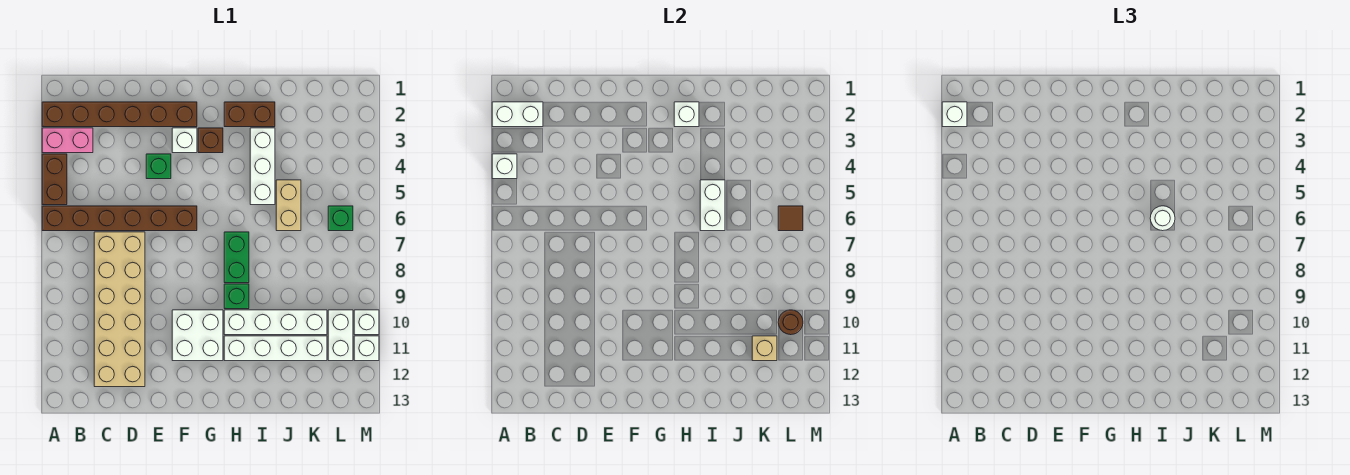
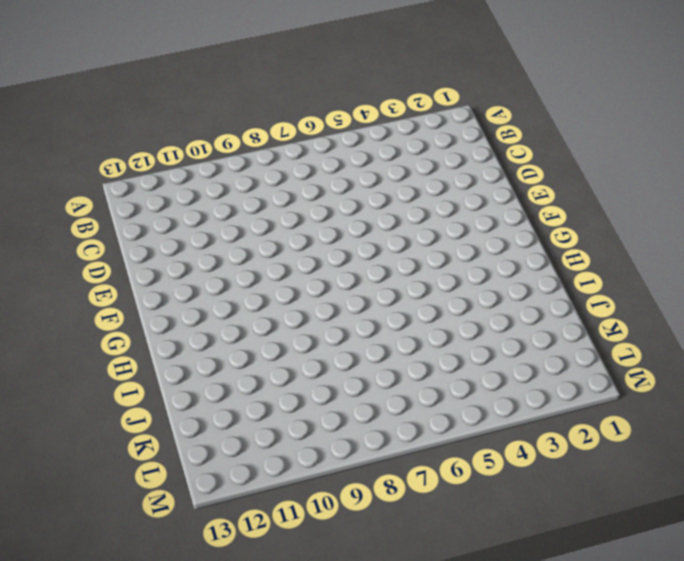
none -> brown 1x6 brick [42,102,197,127]
none -> pink 1x2 brick [42,128,93,153]
none -> brown 1x2 brick [42,154,67,205]

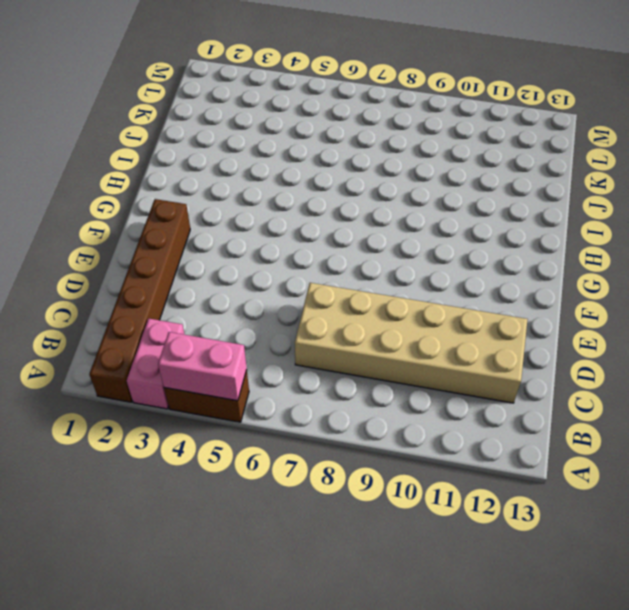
pink 1x2 brick [158,332,247,401] -> white 1x1 brick [492,154,517,179]
none -> brown 1x6 brick [42,206,197,231]
none -> green 1x1 brick [146,154,171,179]
none -> white 1x1 brick [172,128,197,153]

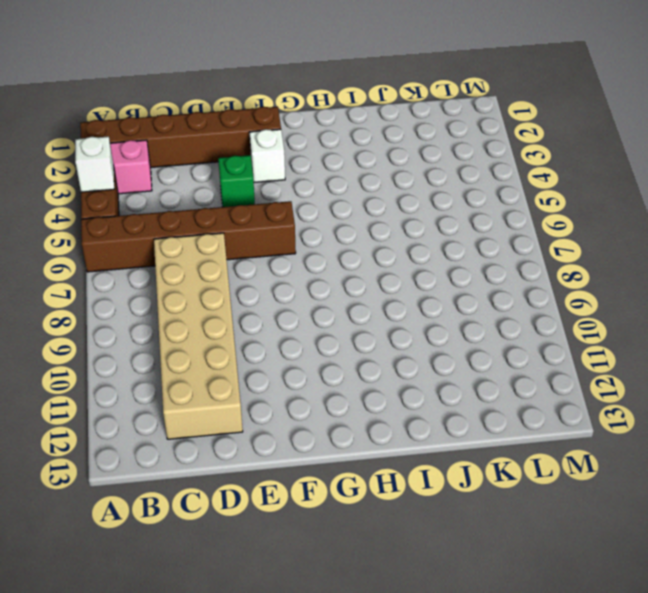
none -> white 2x2 brick [172,310,223,361]
none -> brown 1x1 brick [198,128,223,153]
none -> brown 1x2 brick [224,102,275,127]

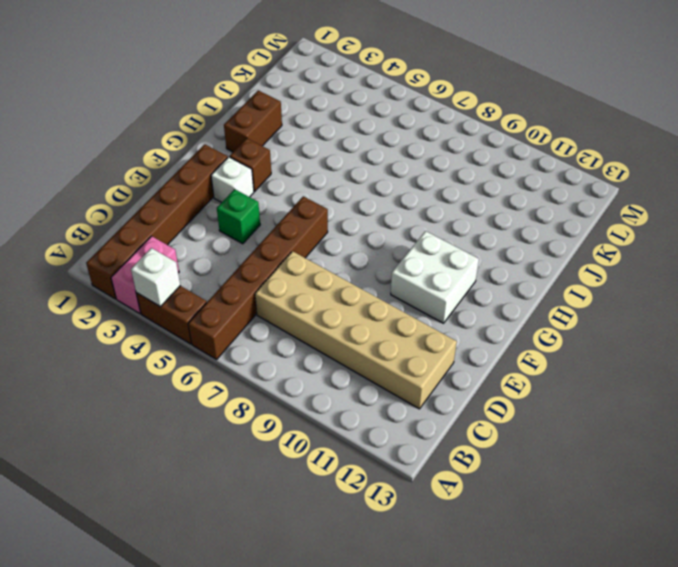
none -> green 1x2 brick [224,232,249,283]
none -> green 1x1 brick [224,284,249,309]
none -> white 1x4 brick [224,310,327,335]

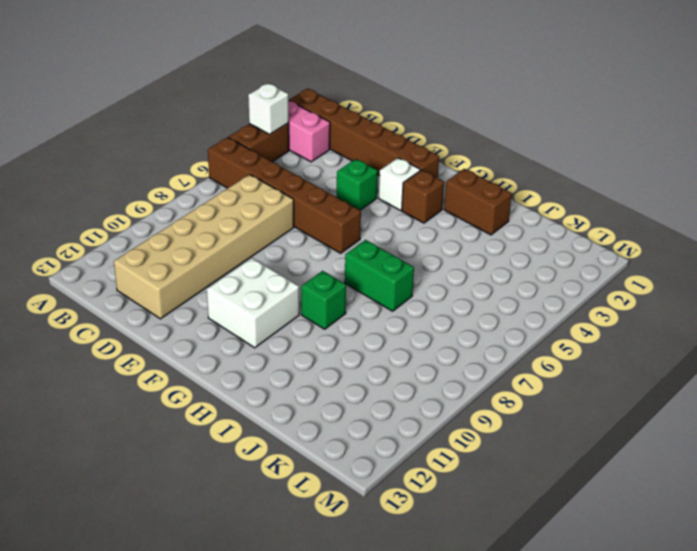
green 1x2 brick [345,240,414,311] -> green 1x2 brick turned to [224,232,249,283]
none -> white 1x4 brick [224,310,327,335]
none -> white 1x4 brick [224,336,327,361]
none -> white 1x3 brick [250,128,275,205]

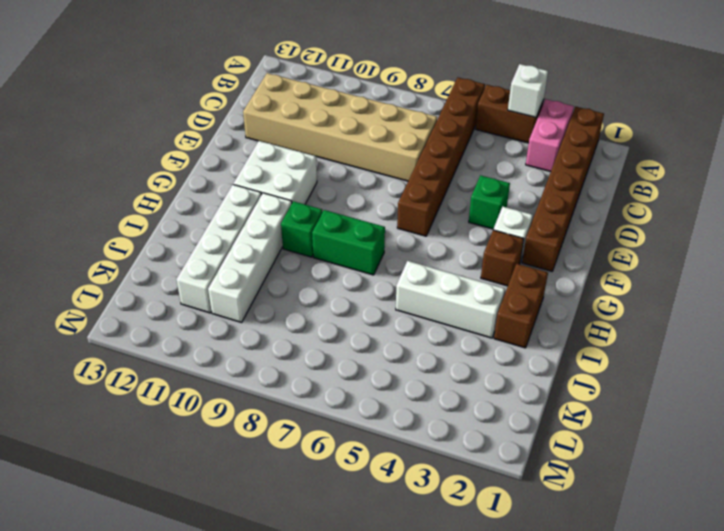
none -> tan 1x2 brick [276,180,301,231]
none -> green 1x1 brick [328,206,353,231]
none -> white 1x2 brick [328,310,353,361]

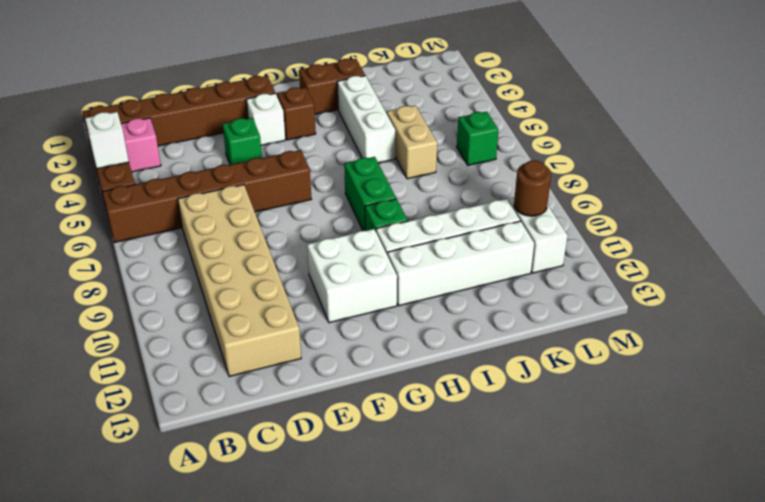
none -> white 1x1 brick [354,310,379,335]
none -> white 1x1 brick [354,336,379,361]
none -> white 1x2 brick [492,102,543,127]

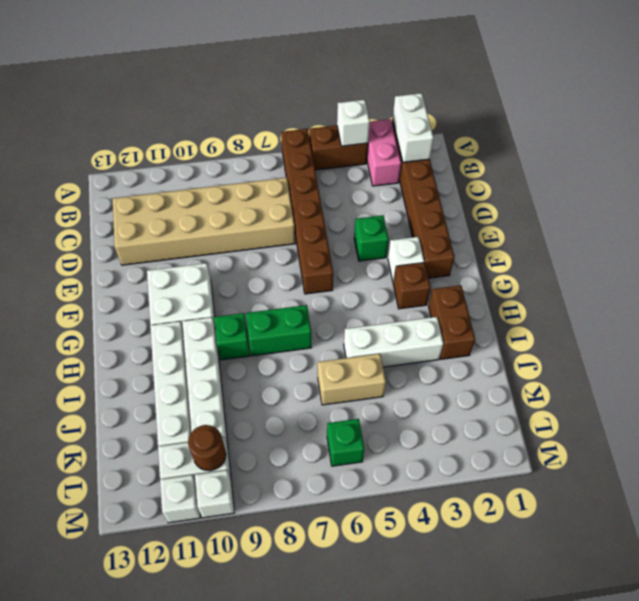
none -> white 1x1 brick [674,102,699,127]
none -> white 1x2 brick [700,180,725,231]
none -> tan 1x1 brick [752,336,777,361]

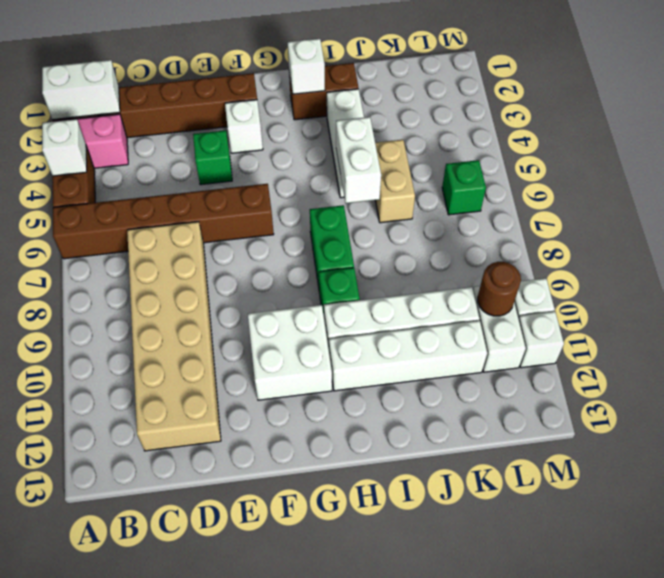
none -> brown 1x1 brick [198,128,223,153]
none -> tan 1x1 brick [752,336,777,361]
none -> brown 1x1 tile [778,206,803,231]

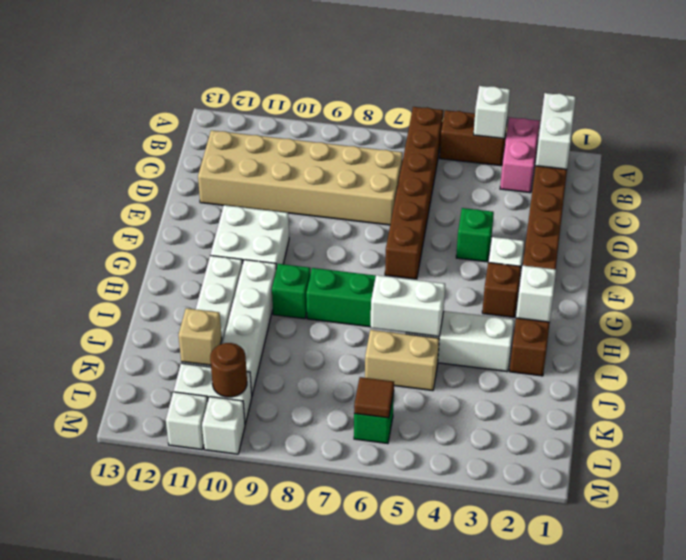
none -> white 1x1 brick [942,102,967,127]
none -> white 1x1 round brick [1150,206,1175,231]

